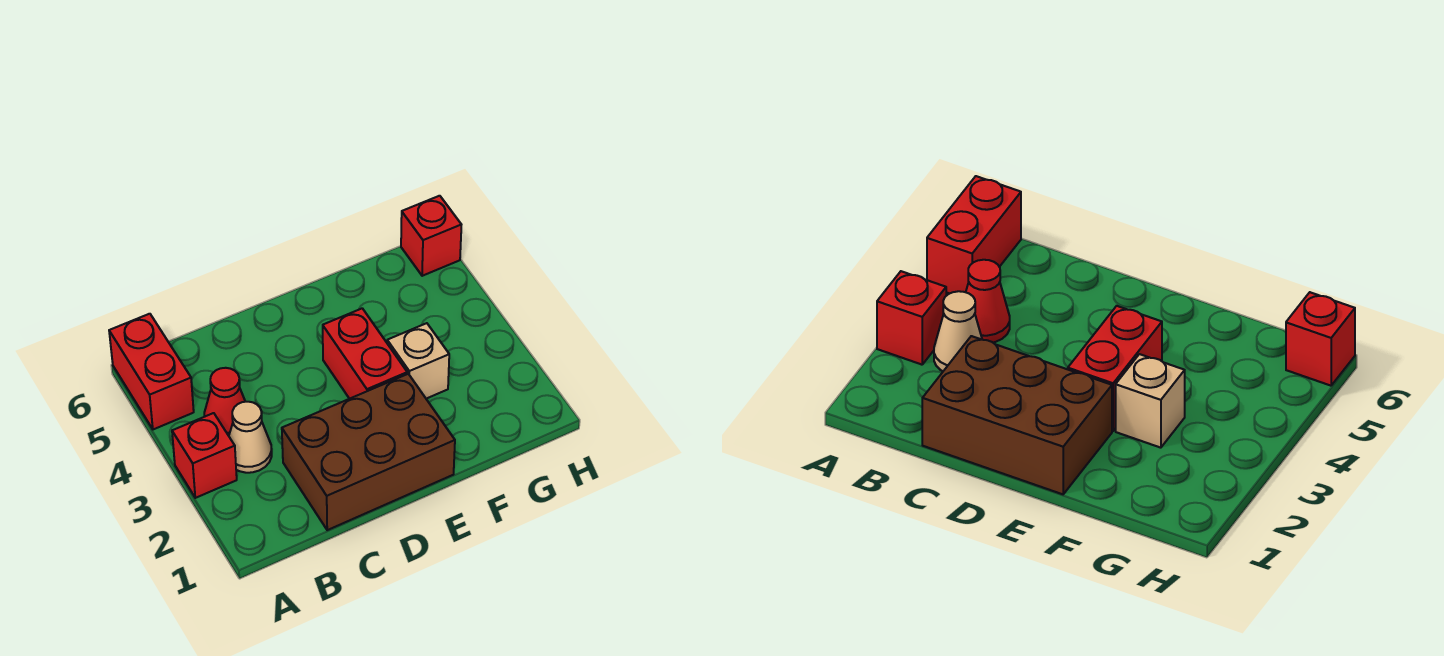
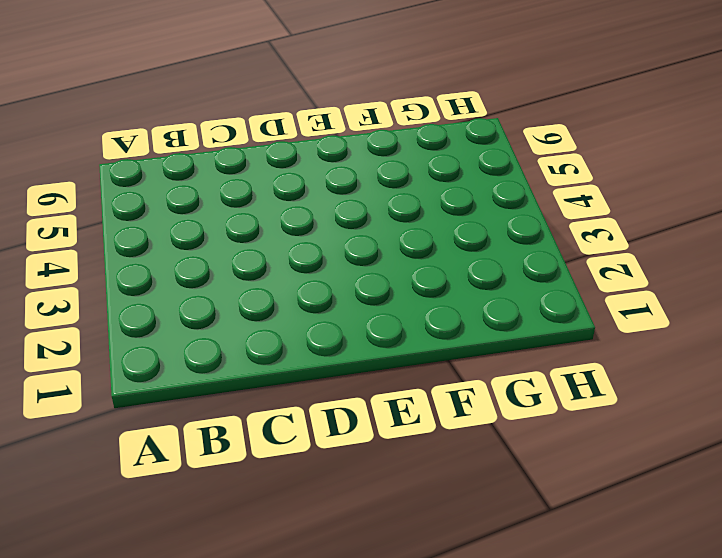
none -> red 1x1 brick [172,413,237,498]
none -> red 1x2 brick [109,314,194,429]

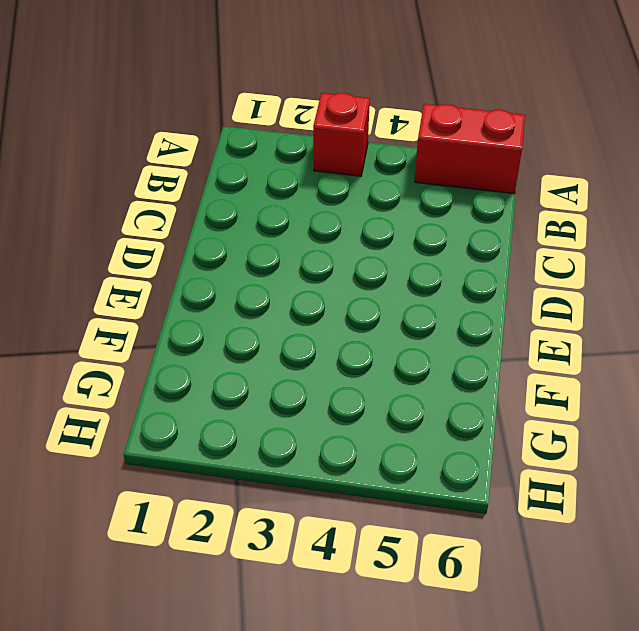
none -> tan 1x1 cone [229,402,272,473]
none -> red 1x1 cone [204,368,245,436]

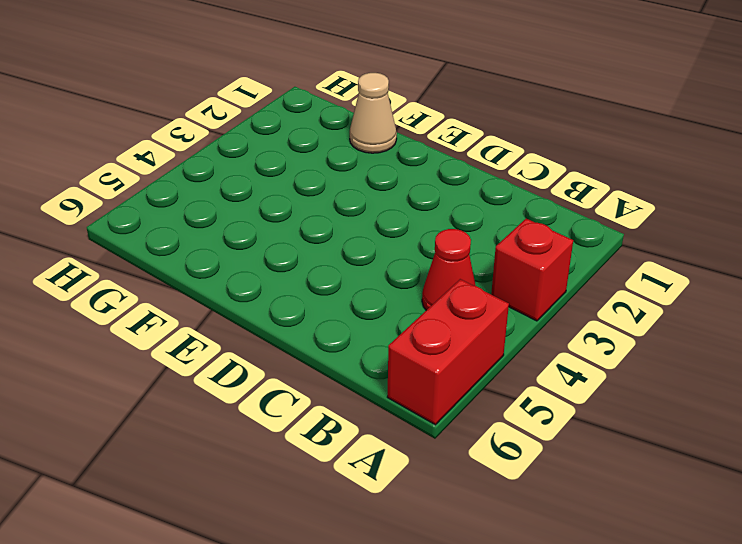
tan 1x1 cone [350,73,397,153] -> tan 1x1 cone moved to [229,402,272,473]
none -> brown 2x3 brick [282,374,455,530]
none -> red 1x2 brick [323,308,407,399]

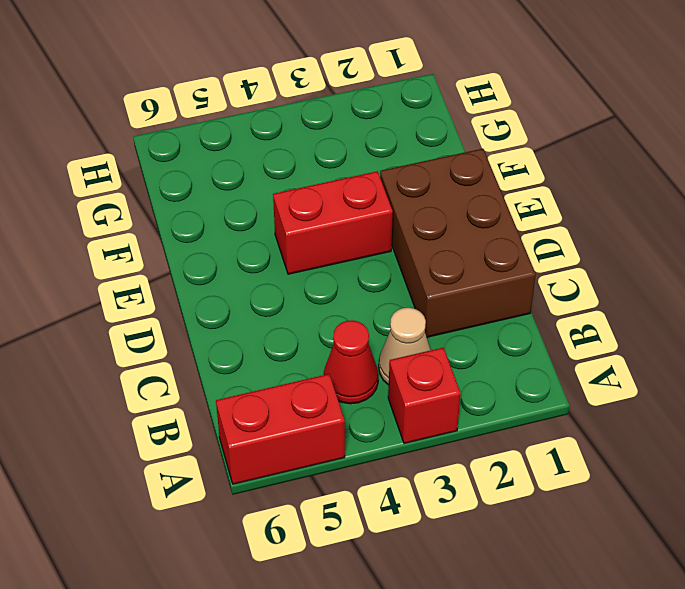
none -> tan 1x1 brick [387,323,449,399]
none -> red 1x1 brick [401,196,461,276]

